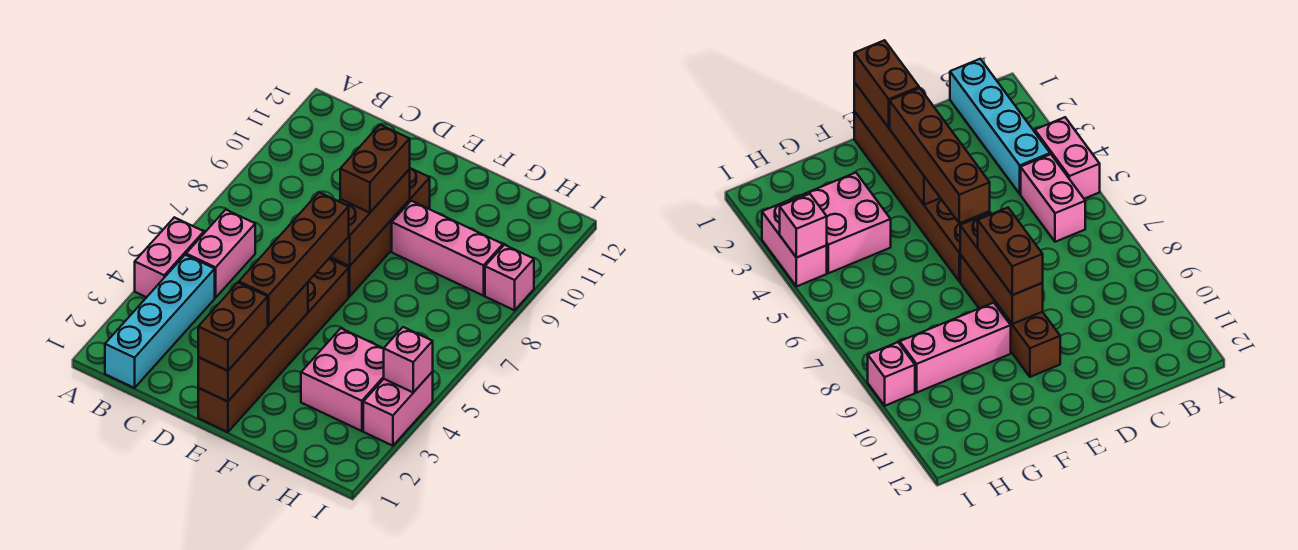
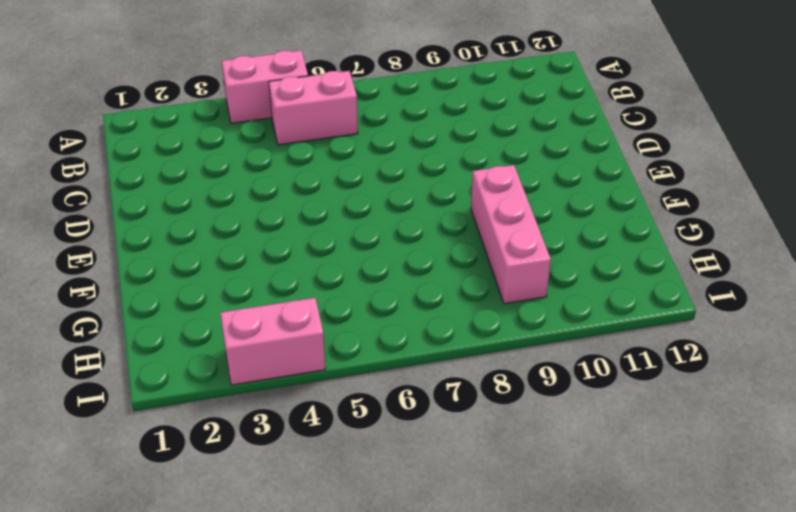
none -> cyan 1x4 brick [105,255,215,388]
none -> brown 1x6 brick [198,259,349,432]
none -> brown 1x4 brick [329,168,430,297]

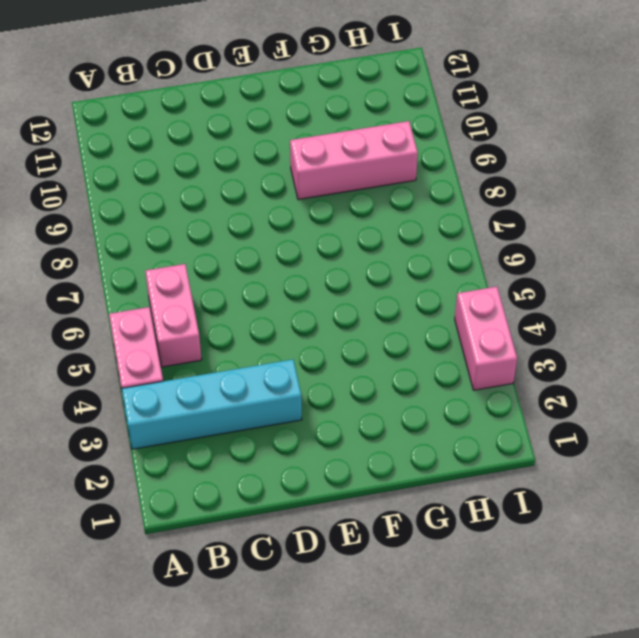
cyan 1x4 brick [122,359,302,449] -> cyan 1x4 brick turned to [105,255,215,388]
none -> brown 1x6 brick [198,259,349,432]
none -> brown 1x4 brick [329,168,430,297]
none -> pink 2x2 brick [301,328,384,431]

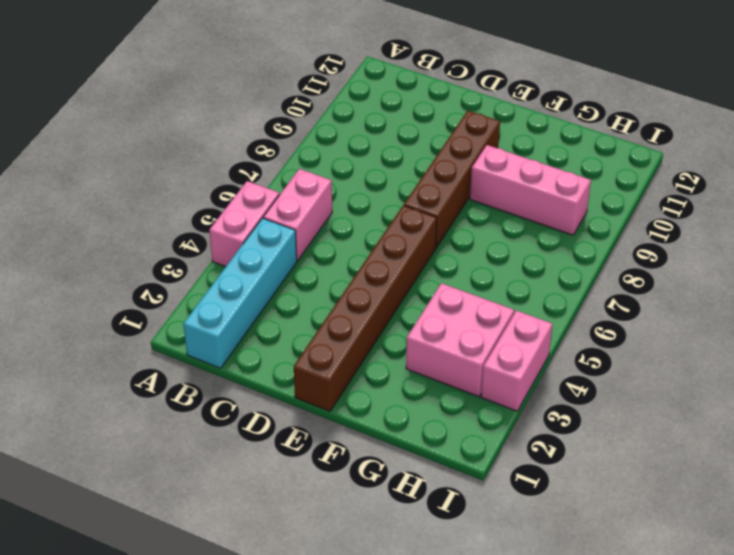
none -> pink 1x1 brick [485,245,534,310]
none -> brown 1x4 brick [198,282,308,402]
none -> brown 1x3 brick [331,170,410,266]

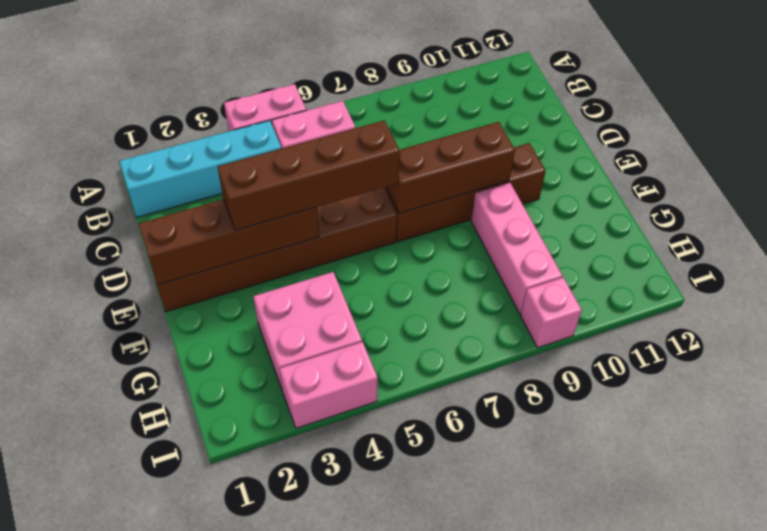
none -> pink 1x1 brick [384,327,433,392]
none -> brown 1x2 brick [198,283,268,371]
none -> brown 1x2 brick [340,125,410,213]

